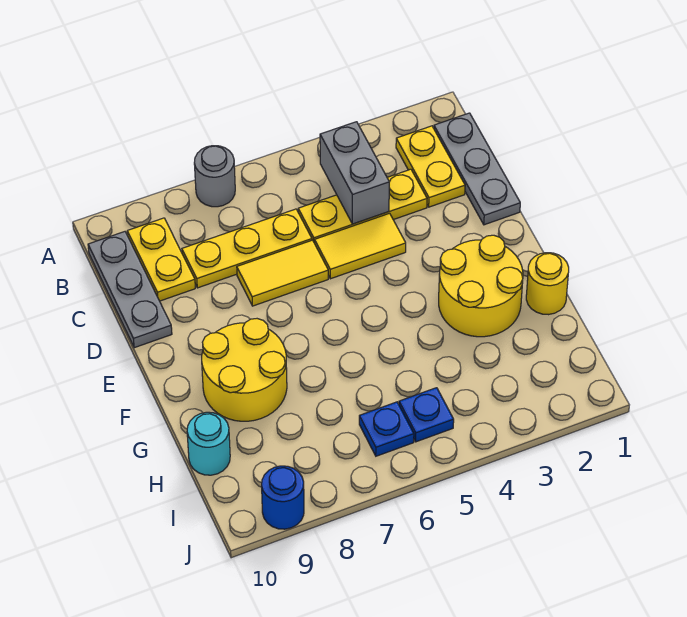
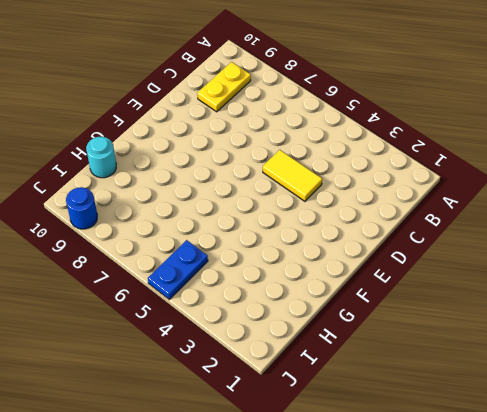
blue 1x2 plate [148,240,208,299] -> blue 1x1 plate [399,388,454,442]
none -> grey 1x1 round brick [194,146,235,207]
none -> grey 1x3 plate [434,113,520,225]
none -> yellow 1x2 plate [396,126,465,207]

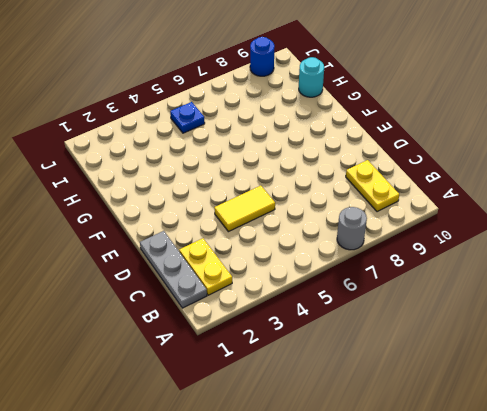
none -> grey 1x3 plate [88,232,172,348]
none -> yellow 1x3 plate [298,169,427,243]
none -> yellow 1x3 plate [182,209,312,288]

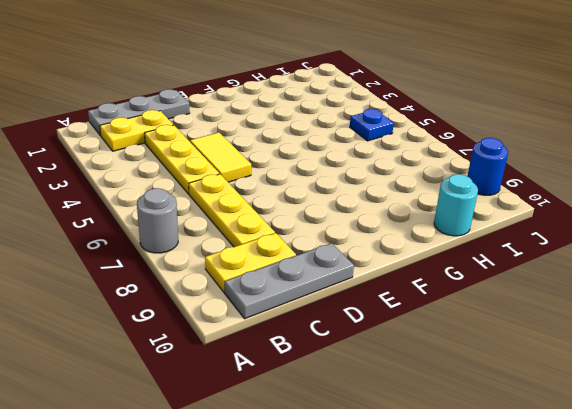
none -> yellow 1x2 tile [237,240,328,306]
none -> yellow 2x2 round brick [439,235,523,337]
none -> yellow 2x2 round brick [202,319,287,421]

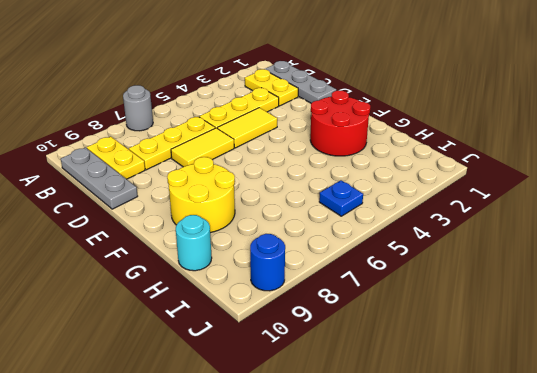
red 2x2 round brick [310,90,370,156] -> yellow 2x2 round brick [439,235,523,337]
none -> yellow 1x1 round brick [526,253,569,315]
none -> blue 1x1 plate [359,402,414,456]
none -> grey 1x2 brick [320,122,389,224]

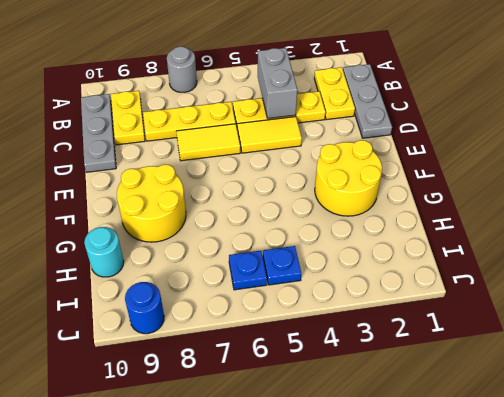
none -> yellow 1x1 round brick [526,253,569,315]

